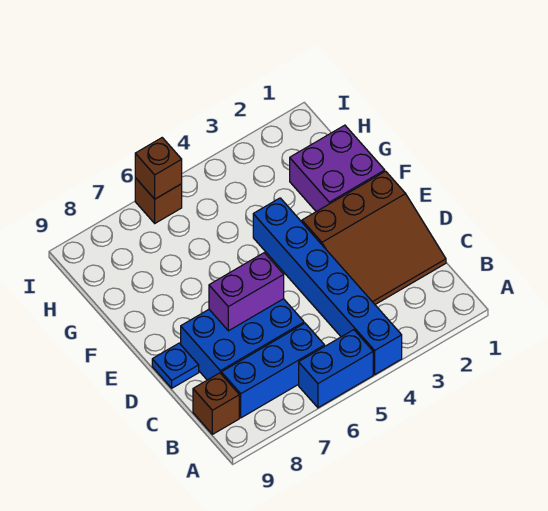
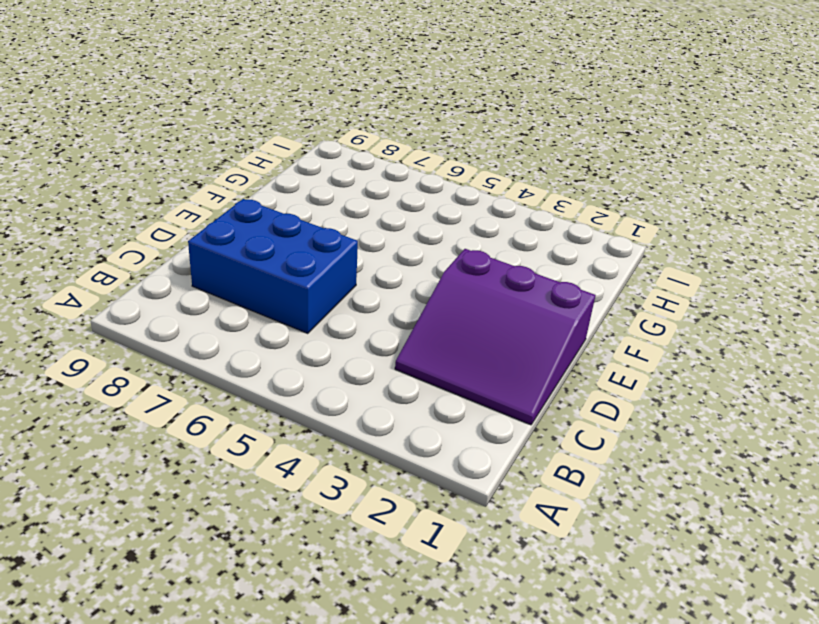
purple 3x3 slope [395,249,595,425] -> brown 3x3 slope [302,171,446,304]
none -> blue 1x6 brick [253,198,402,374]
none -> blue 1x2 brick [299,330,373,408]

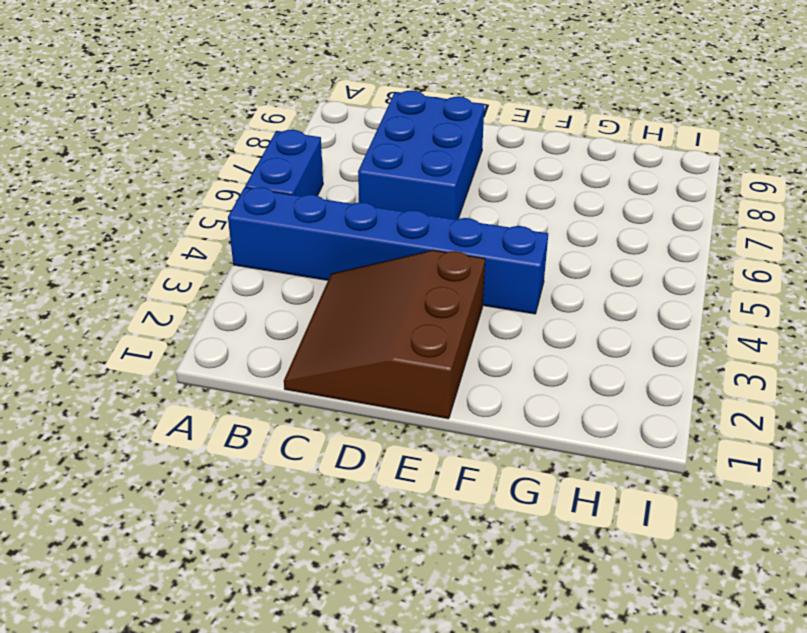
none -> blue 1x3 brick [221,323,325,418]
none -> brown 1x1 brick [193,373,239,434]

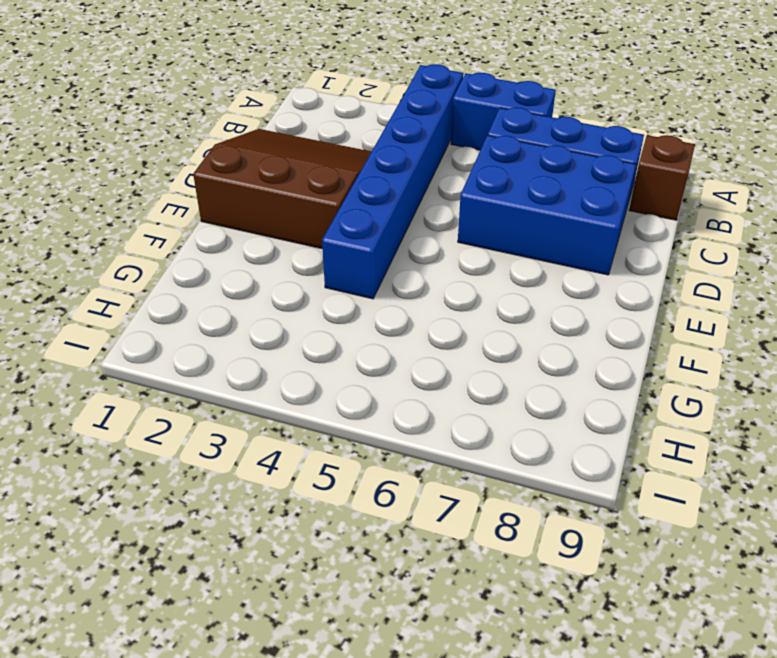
none -> blue 1x1 plate [152,343,199,388]
none -> purple 2x2 brick [290,125,385,212]

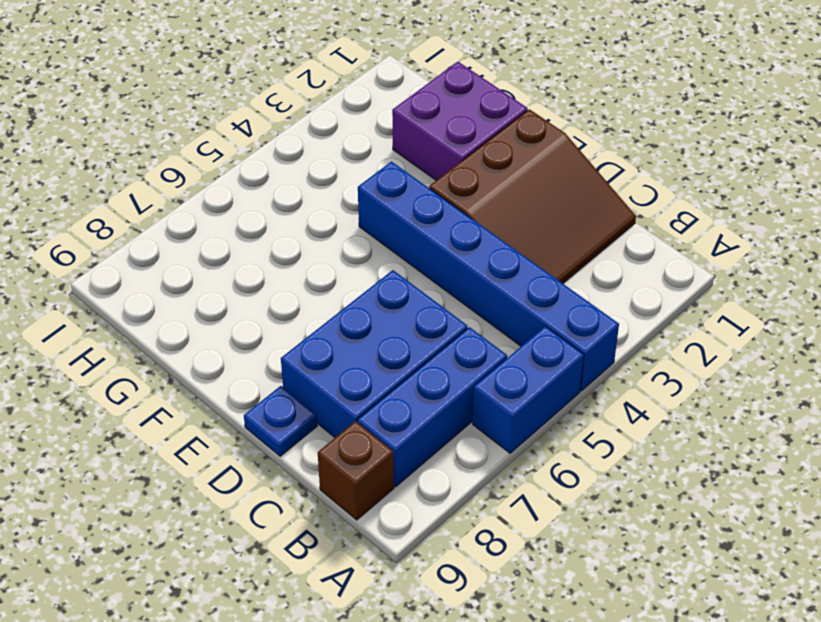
none -> brown 1x1 brick [135,178,182,223]
none -> purple 1x2 brick [209,253,284,331]

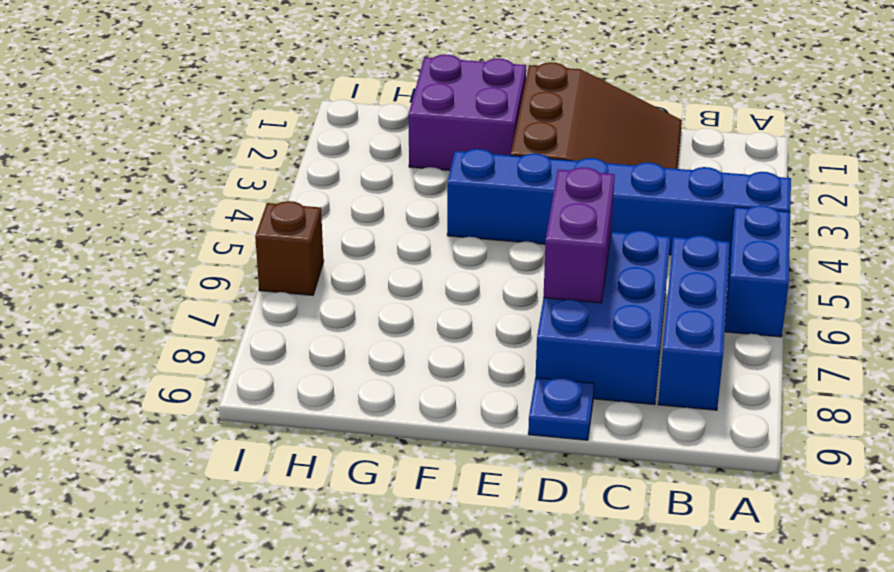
none -> brown 1x1 brick [193,373,239,434]
none -> brown 1x1 brick [135,138,182,199]

